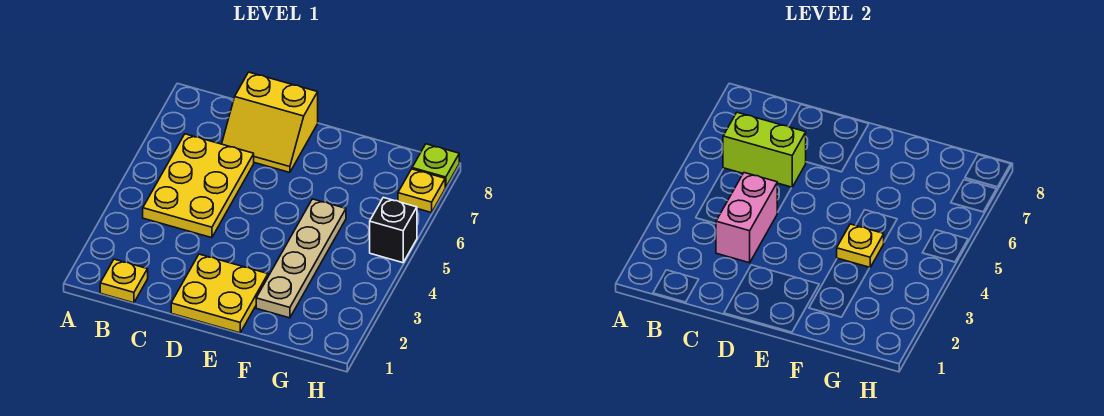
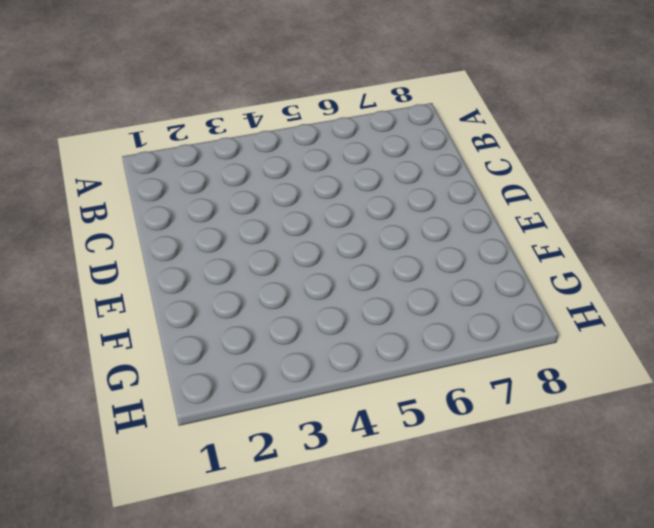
none -> yellow 1x1 plate [100,259,148,303]
none -> yellow 2x3 plate [143,134,254,238]

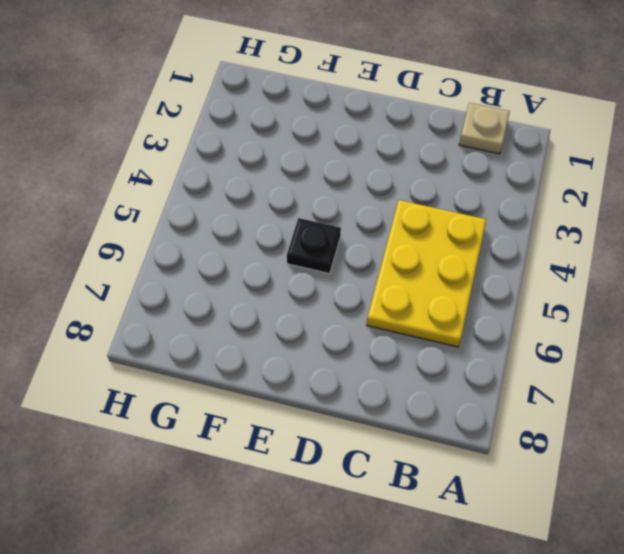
tan 1x1 plate [459,103,510,154] -> yellow 1x1 plate [100,259,148,303]
black 1x1 plate [287,218,341,274] -> none
none -> yellow 2x2 slope [222,72,318,173]
none -> yellow 2x2 plate [171,254,268,333]

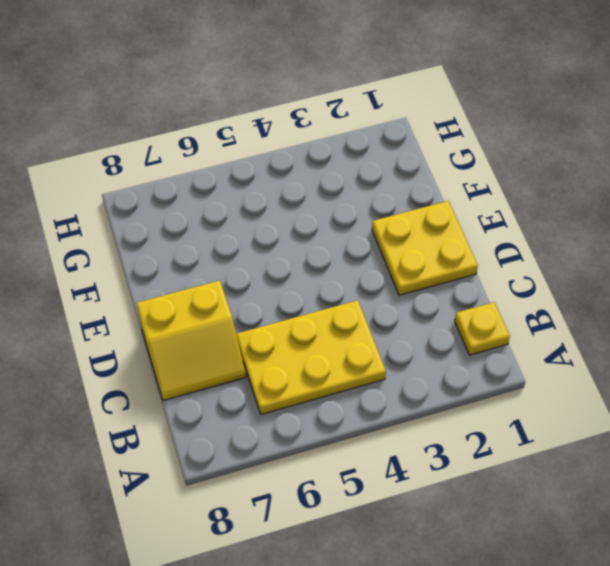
yellow 2x2 slope [137,281,246,401] -> yellow 2x2 slope turned to [222,72,318,173]
none -> tan 1x4 plate [256,199,346,318]
none -> black 1x1 brick [370,197,417,263]

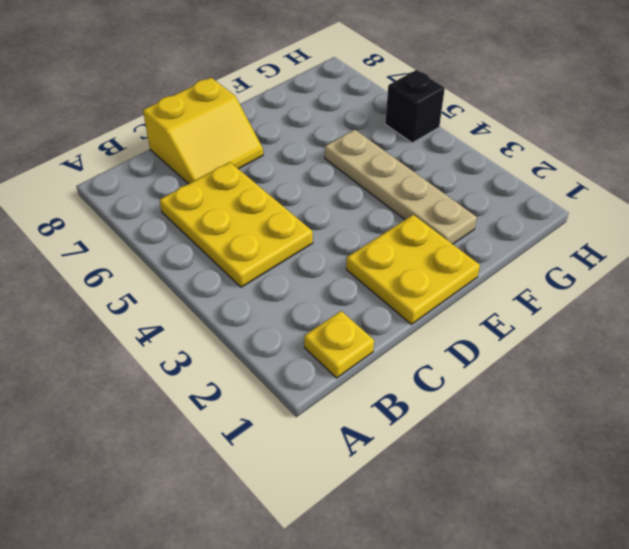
none -> yellow 1x1 plate [398,169,445,213]
none -> lime 1x1 plate [412,144,459,188]

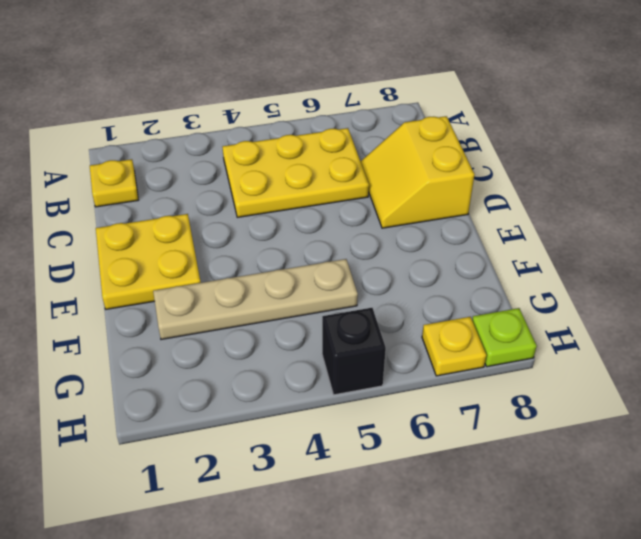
none -> lime 1x2 brick [723,112,806,187]
none -> pink 1x2 brick [716,173,777,263]

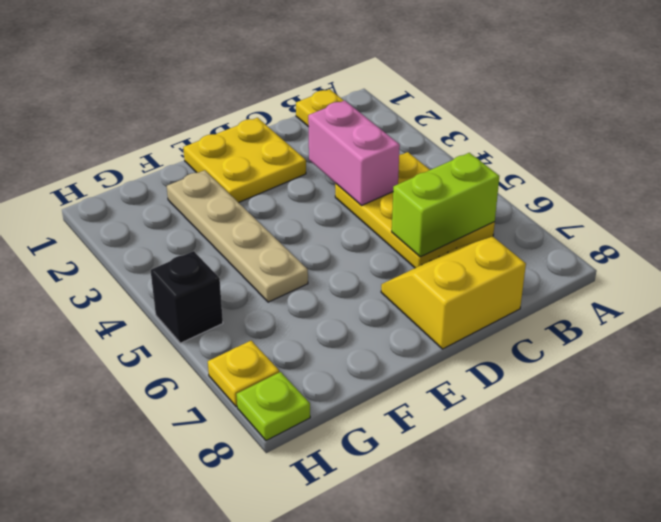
none -> yellow 1x1 plate [837,224,884,267]

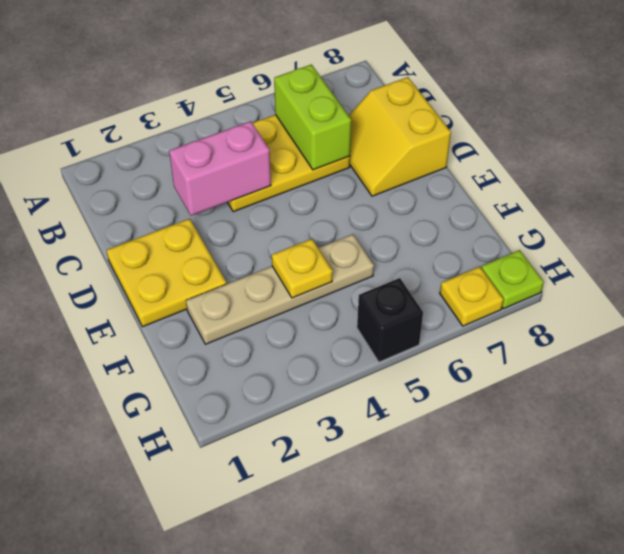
none -> yellow 1x1 plate [100,259,148,303]

